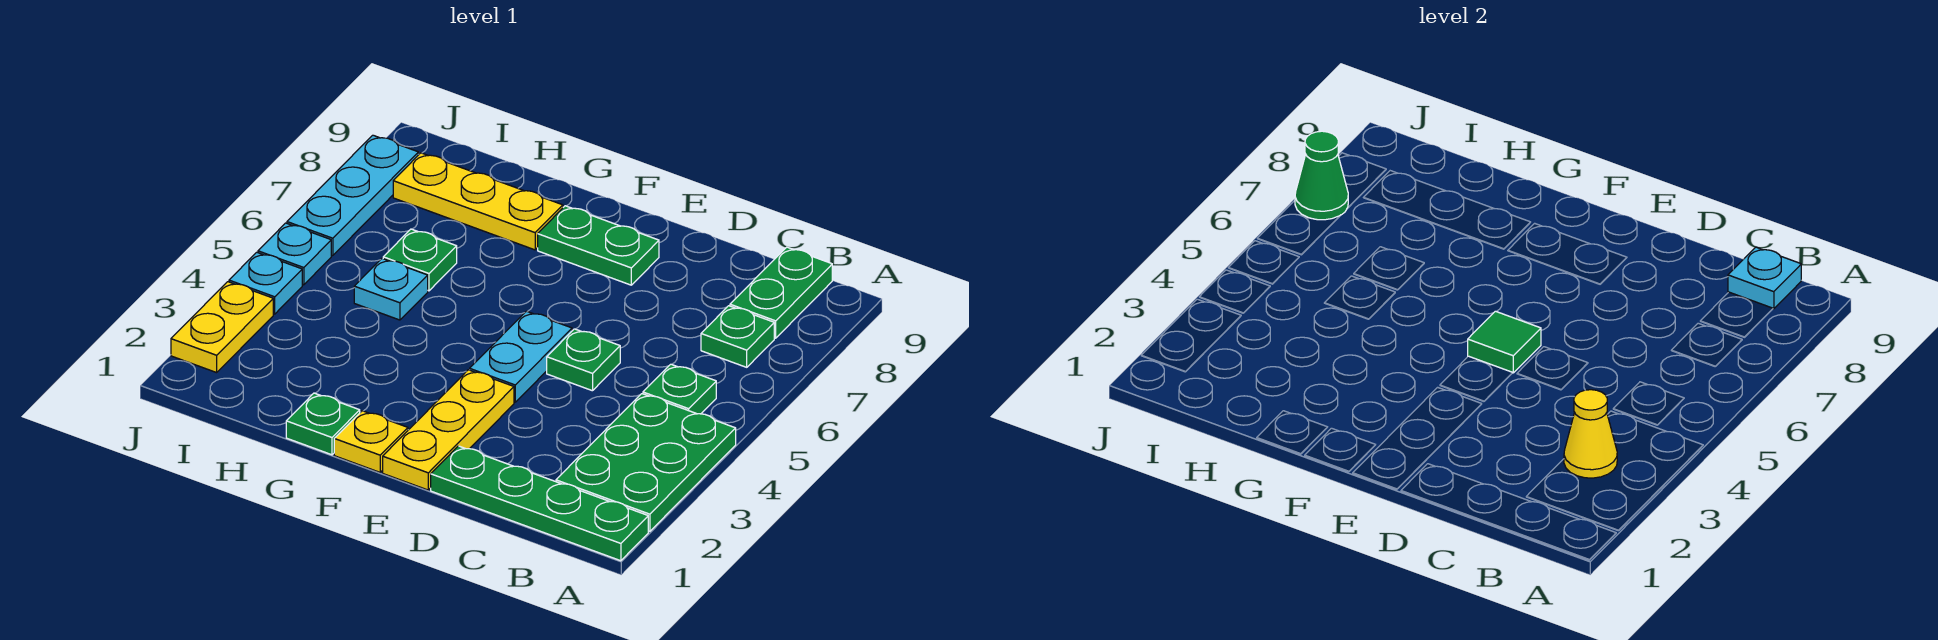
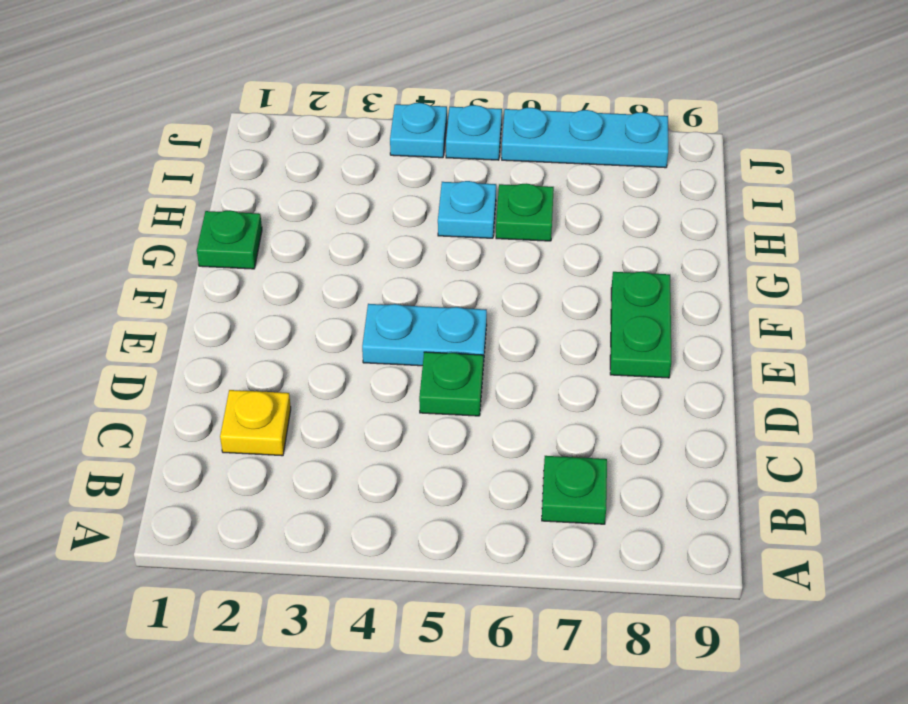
yellow 1x1 plate [220,390,291,456] -> yellow 1x1 plate moved to [334,411,408,472]
none -> green 1x4 plate [431,446,648,561]
none -> green 2x3 plate [556,394,736,531]
none -> green 1x1 plate [643,364,716,414]

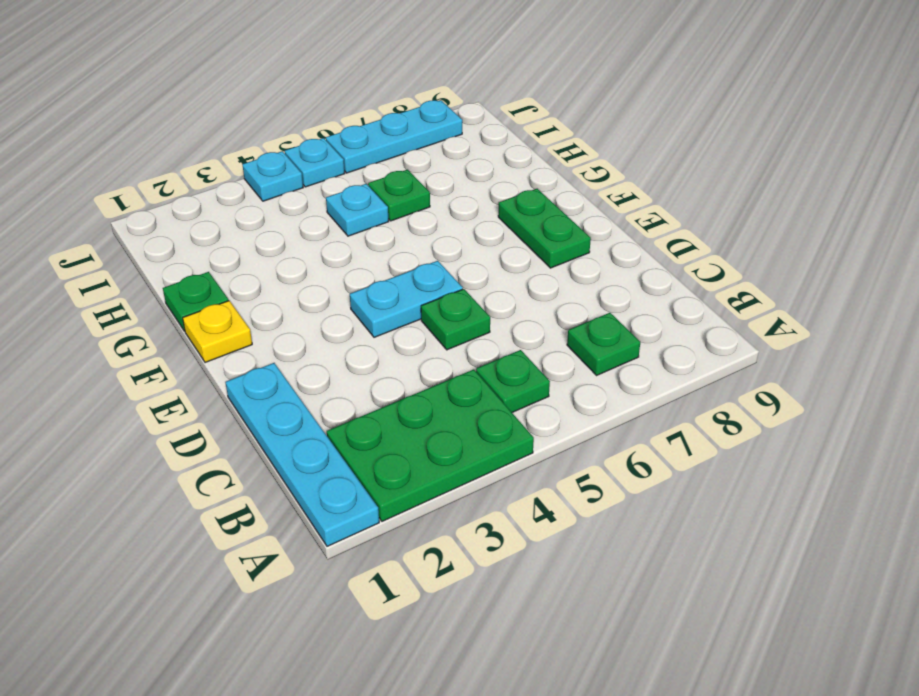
cyan 1x4 plate [225,363,379,546] -> green 1x4 plate [431,446,648,561]
none -> green 1x2 plate [730,247,832,338]
none -> yellow 1x3 plate [383,370,514,490]
none -> yellow 1x3 plate [393,153,563,250]

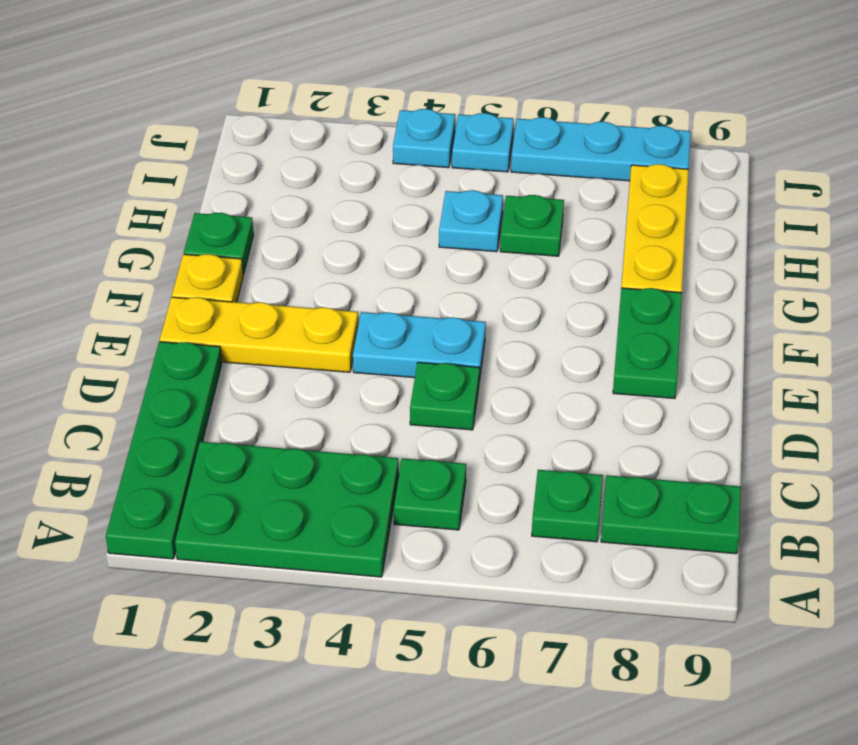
none -> yellow 1x2 plate [171,282,273,373]
none -> yellow 1x1 cone [1564,390,1617,478]
none -> cyan 1x1 plate [1728,247,1801,309]

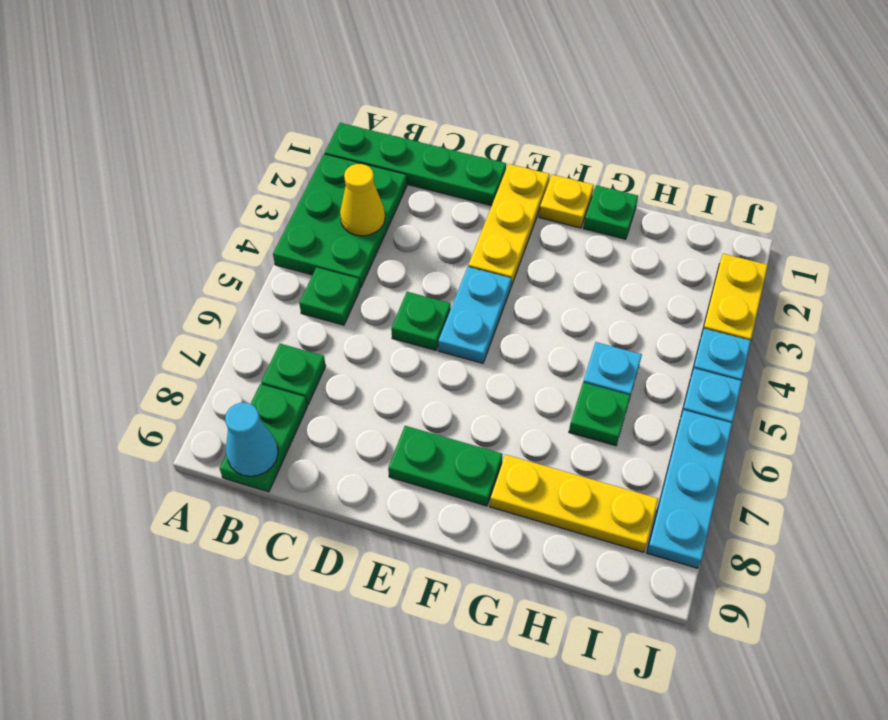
cyan 1x1 cone [225,403,278,476] -> cyan 1x1 plate [1728,247,1801,309]
none -> green 1x1 tile [1468,311,1541,373]
none -> green 1x1 cone [1295,131,1348,220]

